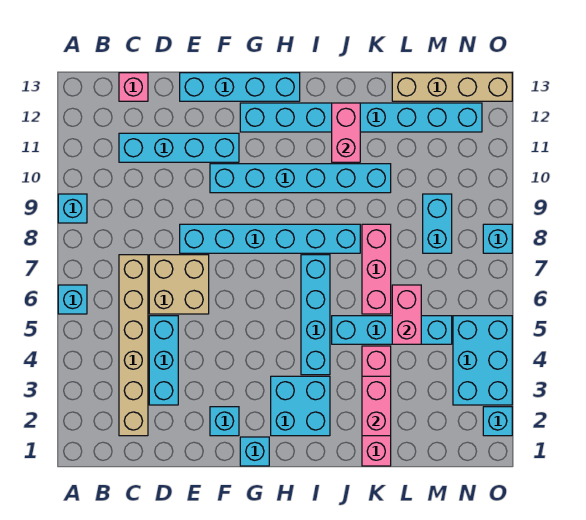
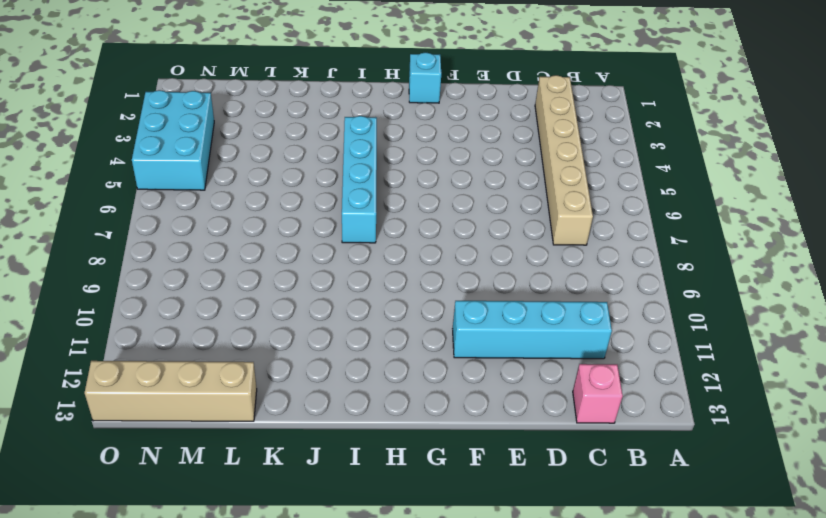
none -> cyan 1x1 brick [58,285,87,314]
none -> cyan 1x1 brick [58,194,87,223]
none -> cyan 1x3 brick [149,316,178,405]

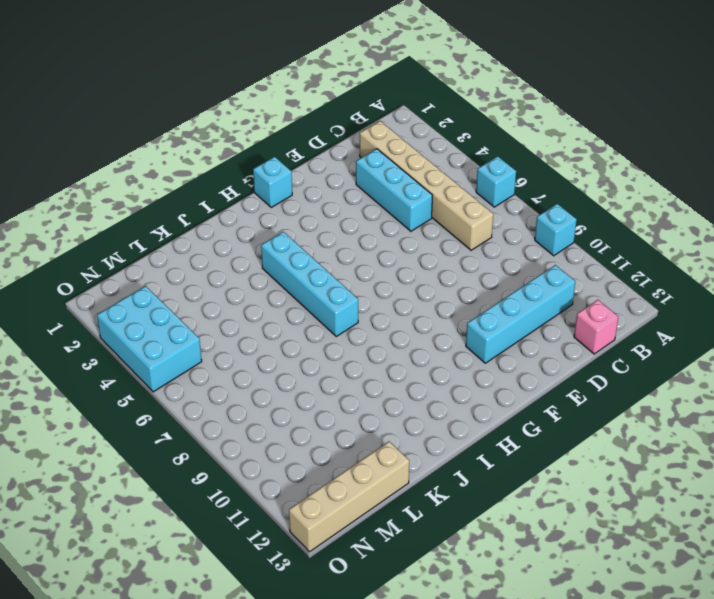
none -> tan 2x2 brick [149,255,209,314]
none -> cyan 1x6 brick [180,224,360,253]
none -> cyan 1x4 brick [180,73,300,101]

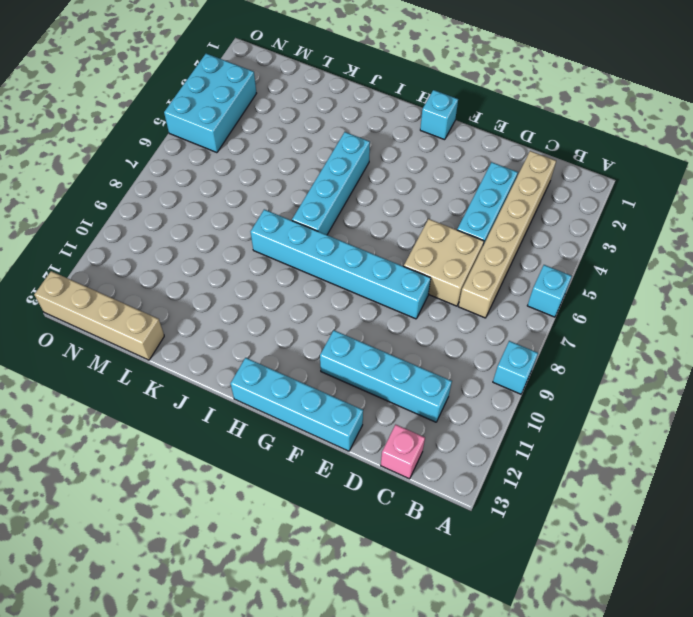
none -> cyan 1x1 brick [210,407,239,436]
none -> cyan 1x6 brick [210,164,391,193]
none -> cyan 1x8 brick [240,103,482,132]

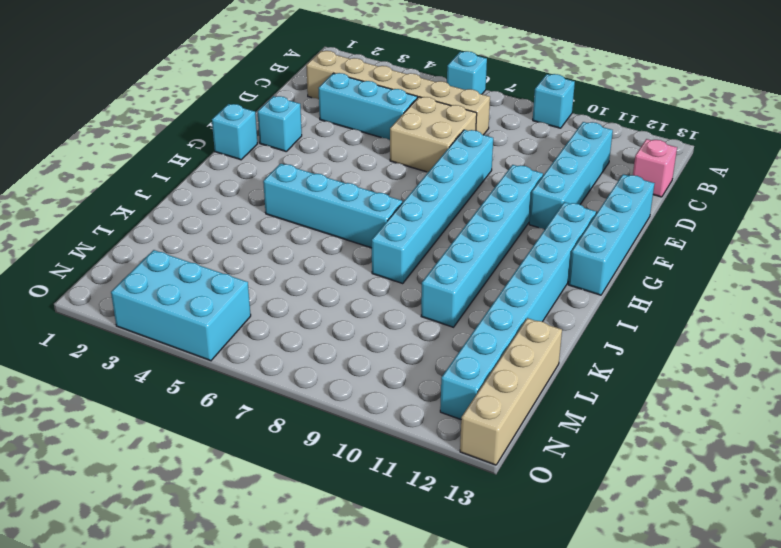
none -> cyan 2x2 brick [271,376,330,436]
none -> cyan 1x4 brick [332,316,452,344]
none -> pink 1x4 brick [362,346,391,466]

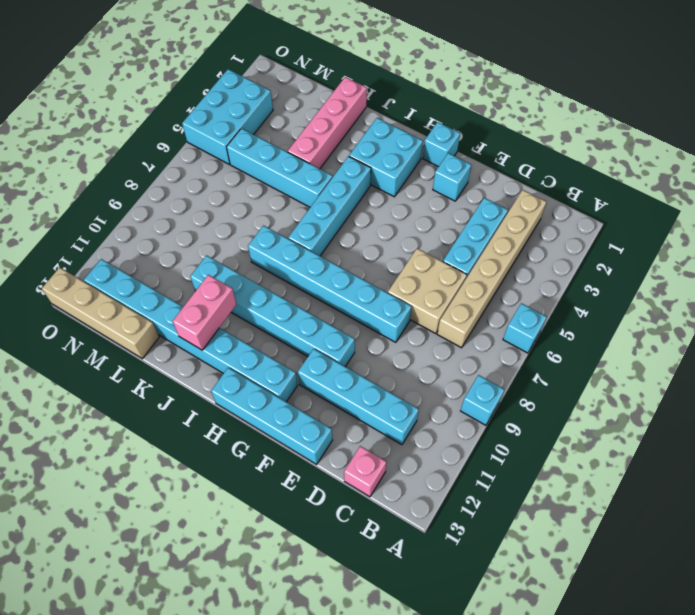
none -> pink 1x3 brick [362,224,391,314]
none -> cyan 1x2 brick [423,194,452,253]
none -> cyan 1x1 brick [483,407,512,436]

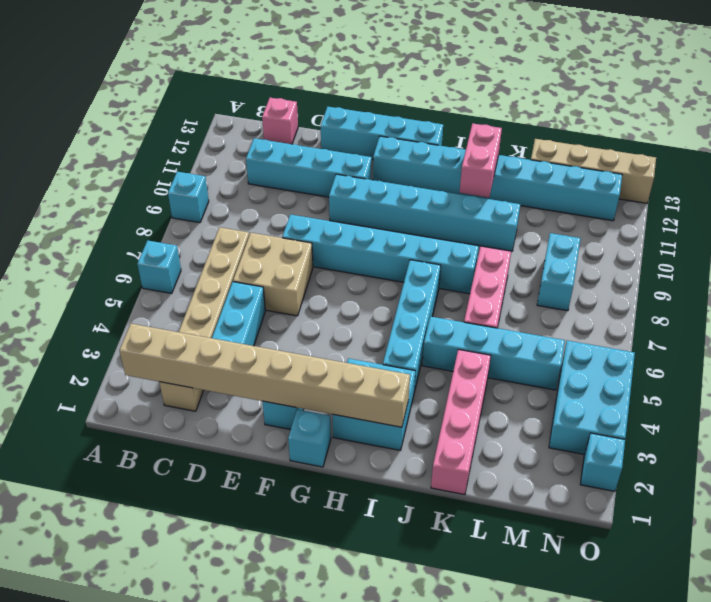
tan 1x8 brick [119,324,410,427] -> none
none -> cyan 1x1 brick [483,224,512,253]
none -> pink 1x2 brick [362,376,391,436]
none -> pink 1x2 brick [392,285,421,344]

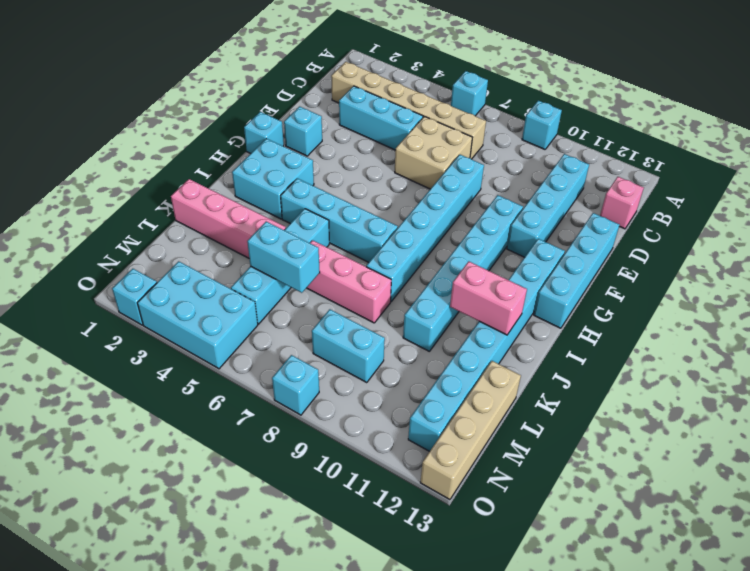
cyan 1x2 brick [247,222,320,293] -> pink 1x2 brick [392,285,421,344]
none -> pink 1x2 brick [362,376,391,436]

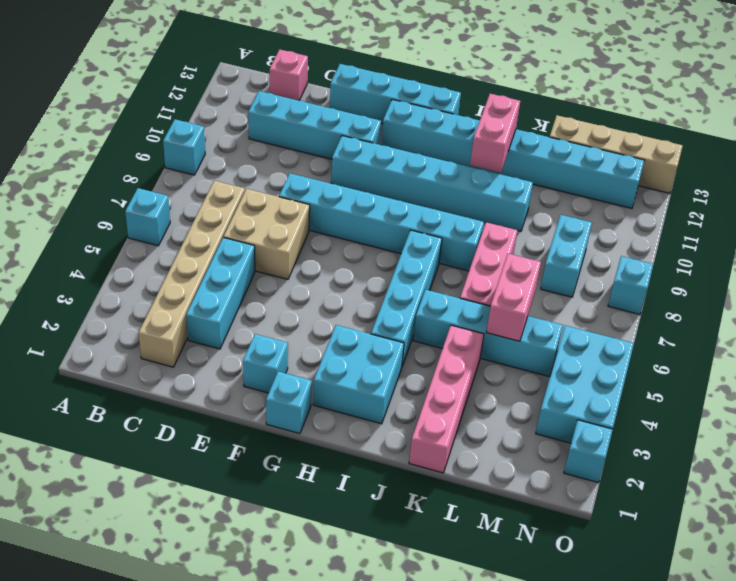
none -> pink 1x2 brick [362,376,391,436]

